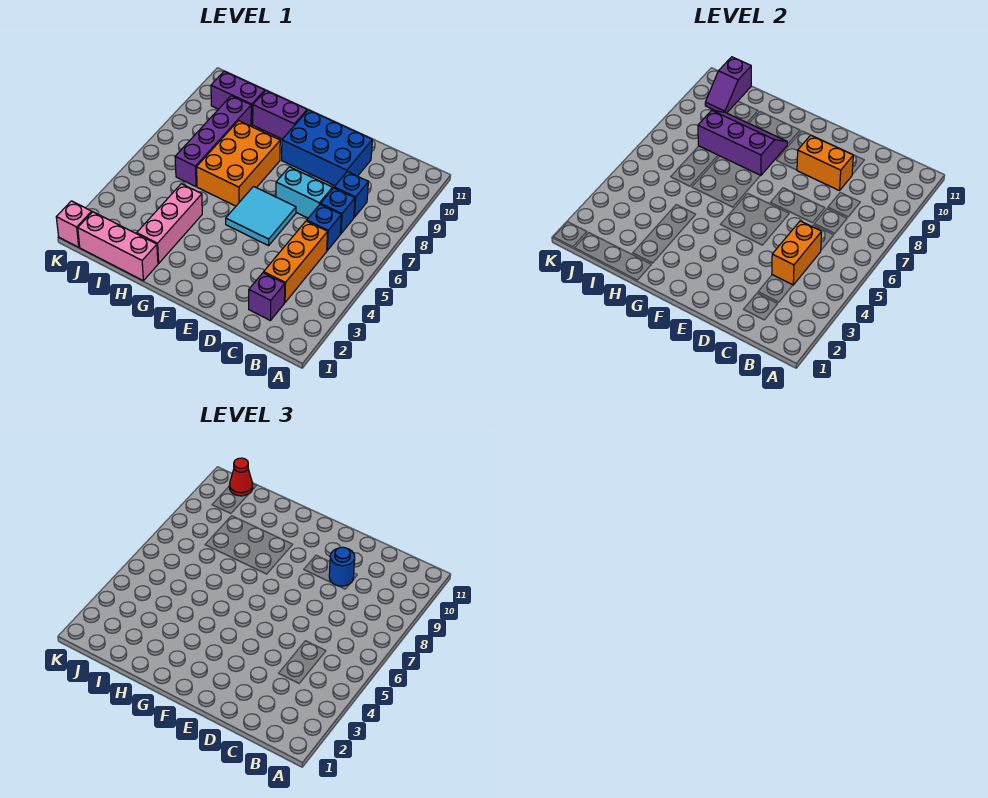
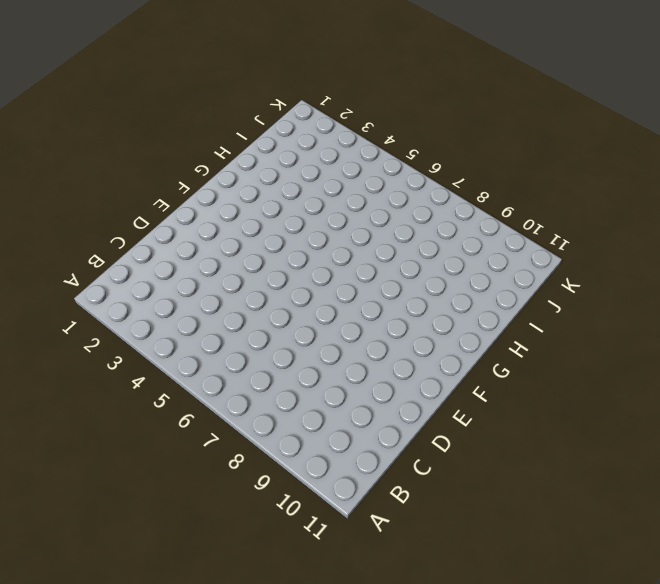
none -> purple 1x1 brick [249,273,285,321]
none -> orange 1x3 brick [264,221,328,303]
none -> blue 1x1 brick [307,204,341,251]

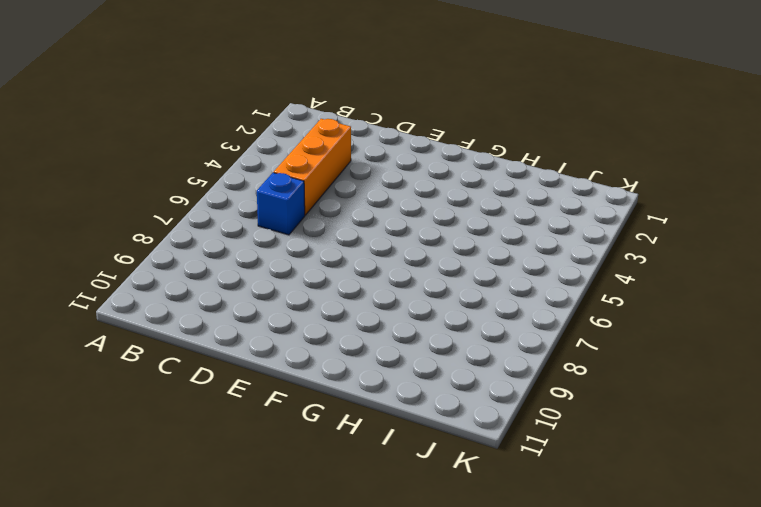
none -> purple 1x1 brick [249,273,285,321]
none -> blue 1x1 brick [321,188,355,234]
none -> blue 1x1 brick [334,172,368,217]

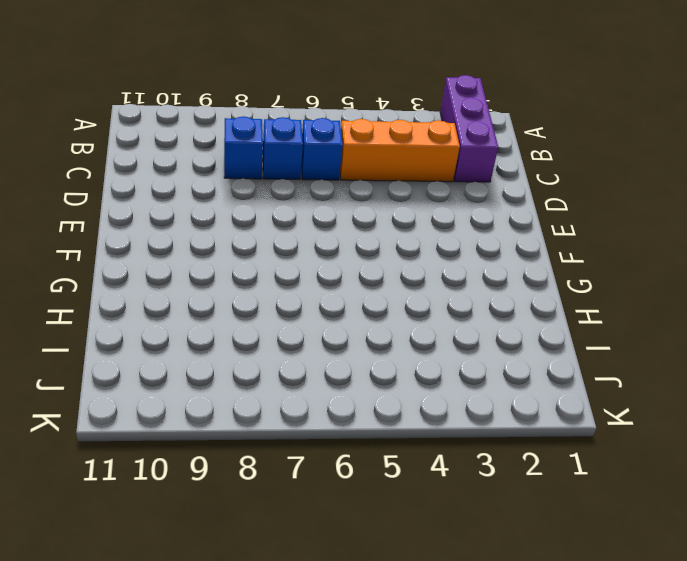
purple 1x3 brick [440,75,498,182] -> purple 1x1 brick [249,273,285,321]
none -> cyan 1x2 brick [276,167,333,218]
none -> blue 2x3 brick [282,110,372,186]
none -> cyan 2x2 tile [226,186,296,246]

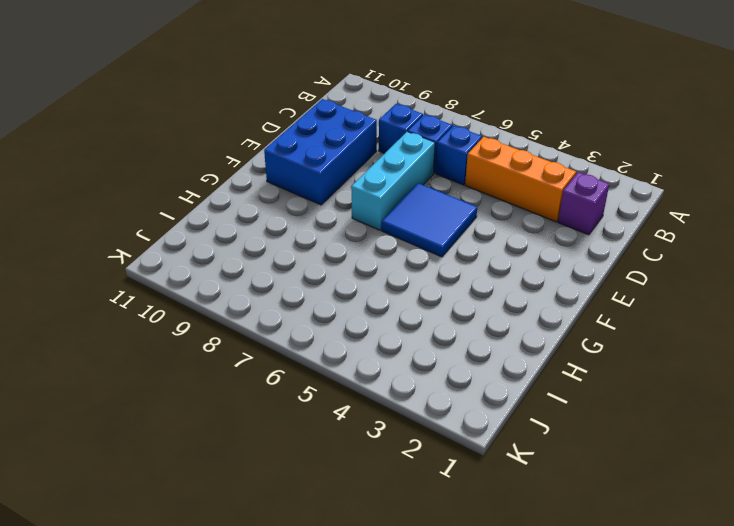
cyan 1x3 brick [351,132,435,230] -> cyan 1x2 brick [276,167,333,218]
blue 2x2 tile [382,183,477,257] -> cyan 2x2 tile [226,186,296,246]
none -> orange 2x3 brick [197,121,280,206]
none -> purple 1x2 brick [253,90,307,139]
none -> pink 1x3 brick [78,212,158,281]

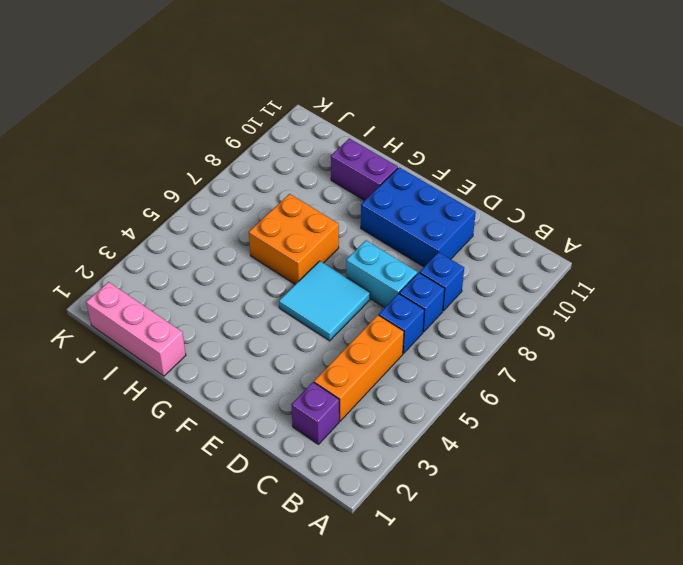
orange 2x2 brick [249,194,339,284] -> orange 2x3 brick [197,121,280,206]
none -> pink 1x3 brick [137,184,202,263]
none -> purple 1x4 brick [175,96,251,187]
none -> purple 1x2 brick [211,71,265,125]

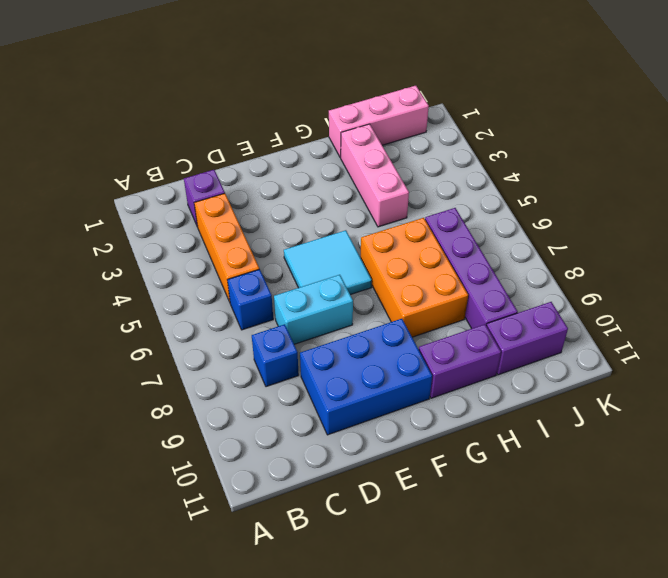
none -> blue 1x1 brick [321,188,355,234]
none -> pink 1x1 brick [56,201,92,247]
none -> orange 1x2 brick [772,221,822,285]

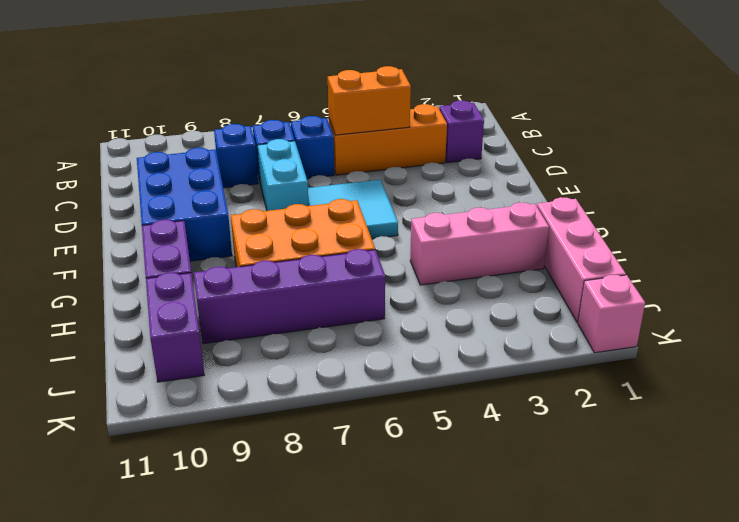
none -> orange 1x2 brick [797,135,853,191]
none -> purple 2x3 slope [698,110,787,176]
none -> purple 1x2 slope [705,57,751,113]

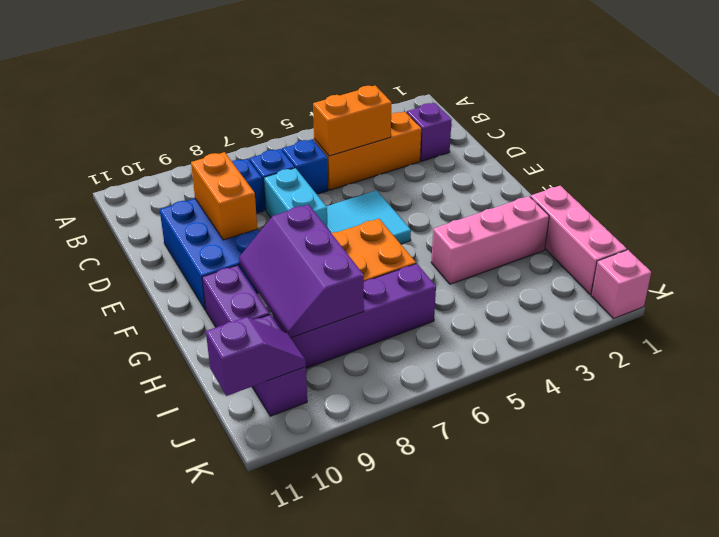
none -> blue 1x1 round brick [329,547,355,586]
none -> red 1x1 cone [229,458,253,496]

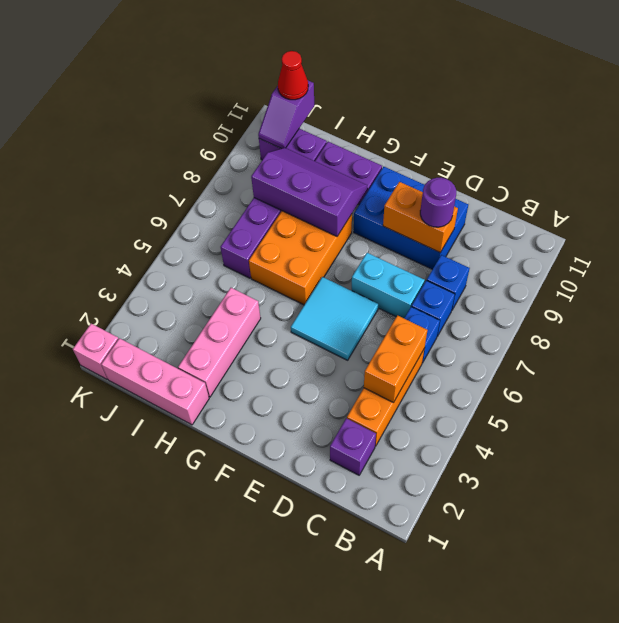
purple 1x1 round brick [420,178,456,227] -> blue 1x1 round brick [329,547,355,586]

